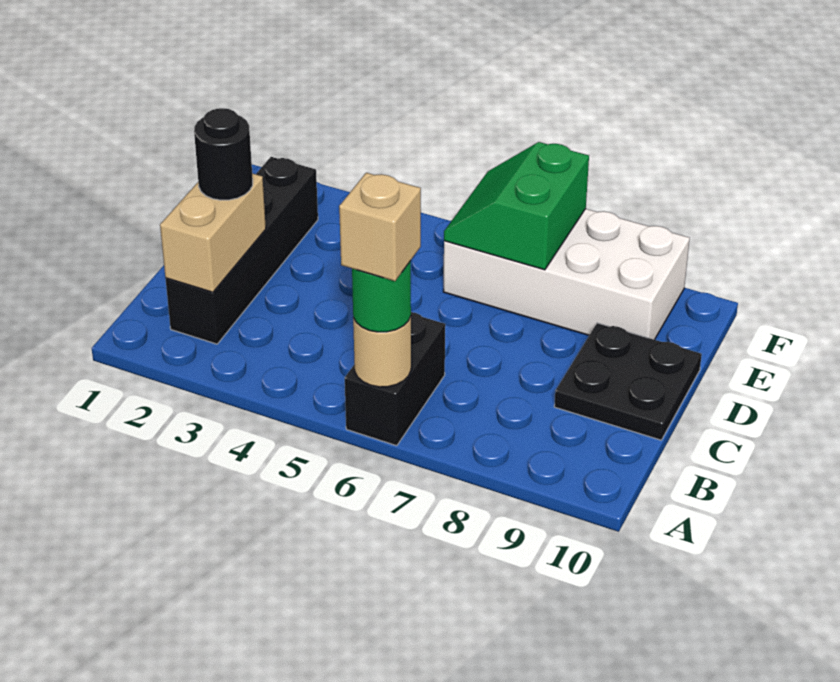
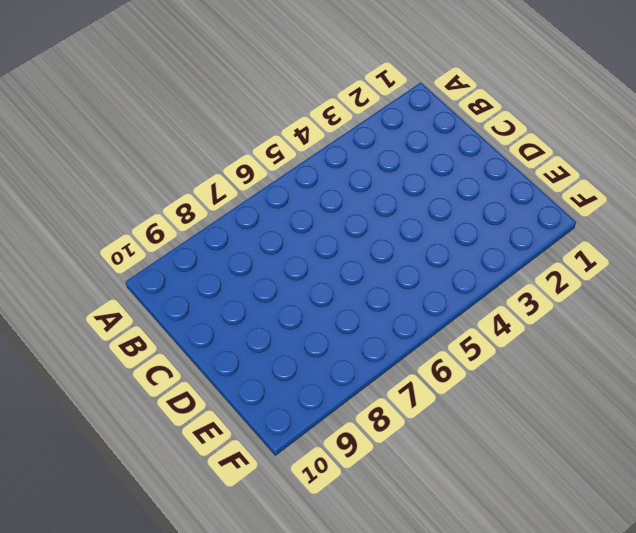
none -> black 1x2 brick [345,312,445,446]
none -> black 1x4 brick [165,157,318,344]

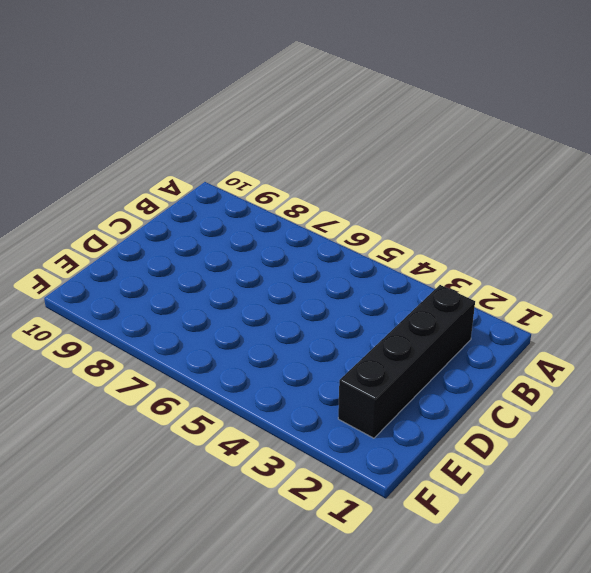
none -> black 1x2 brick [345,312,445,446]
none -> black 2x2 plate [554,323,702,440]

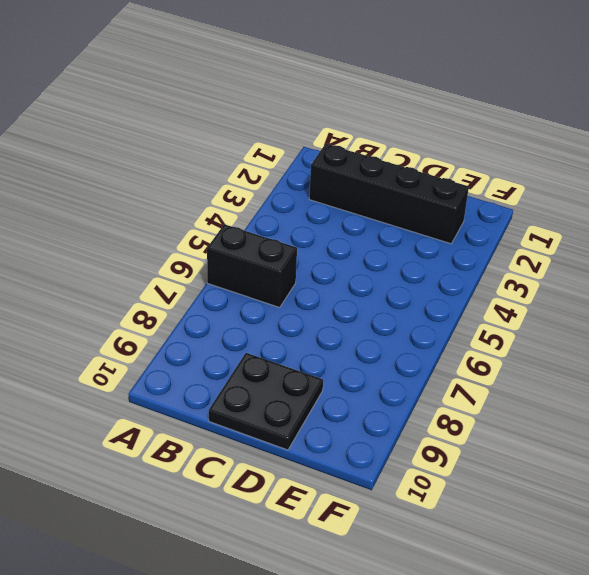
none -> white 2x4 brick [443,209,690,340]
none -> tan 1x1 round brick [353,316,411,387]

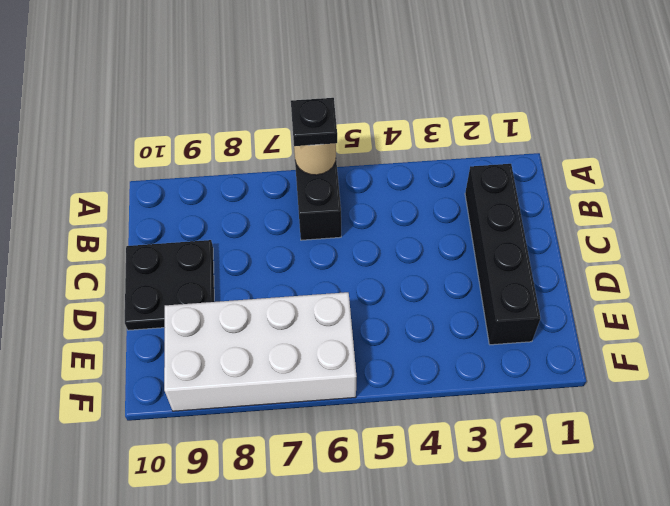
black 1x1 plate [291,98,337,146] -> green 1x1 round brick [352,261,411,332]
none -> tan 1x2 brick [160,173,266,292]
none -> green 2x2 slope [444,142,589,270]

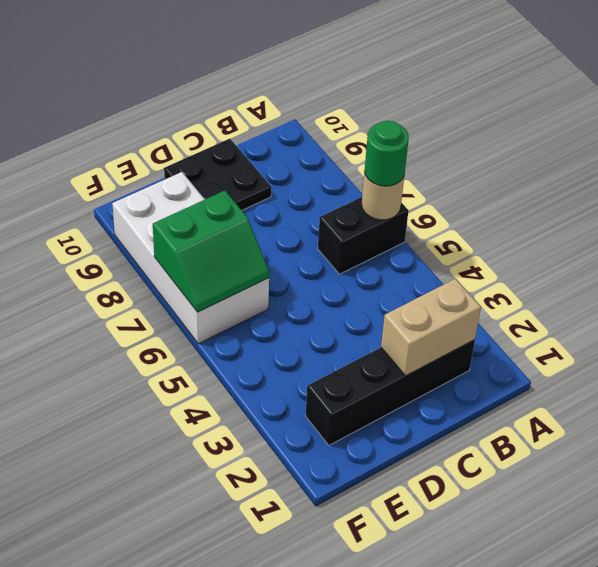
none -> black 1x1 round brick [194,108,253,200]
none -> tan 1x1 brick [339,173,421,281]

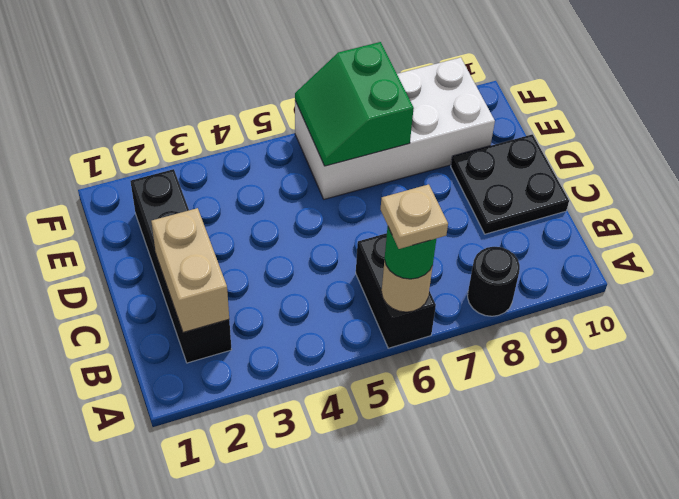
tan 1x1 plate [381,184,448,249] -> tan 1x1 brick [339,173,421,281]
black 1x1 round brick [468,247,520,316] -> black 1x1 round brick moved to [194,108,253,200]

